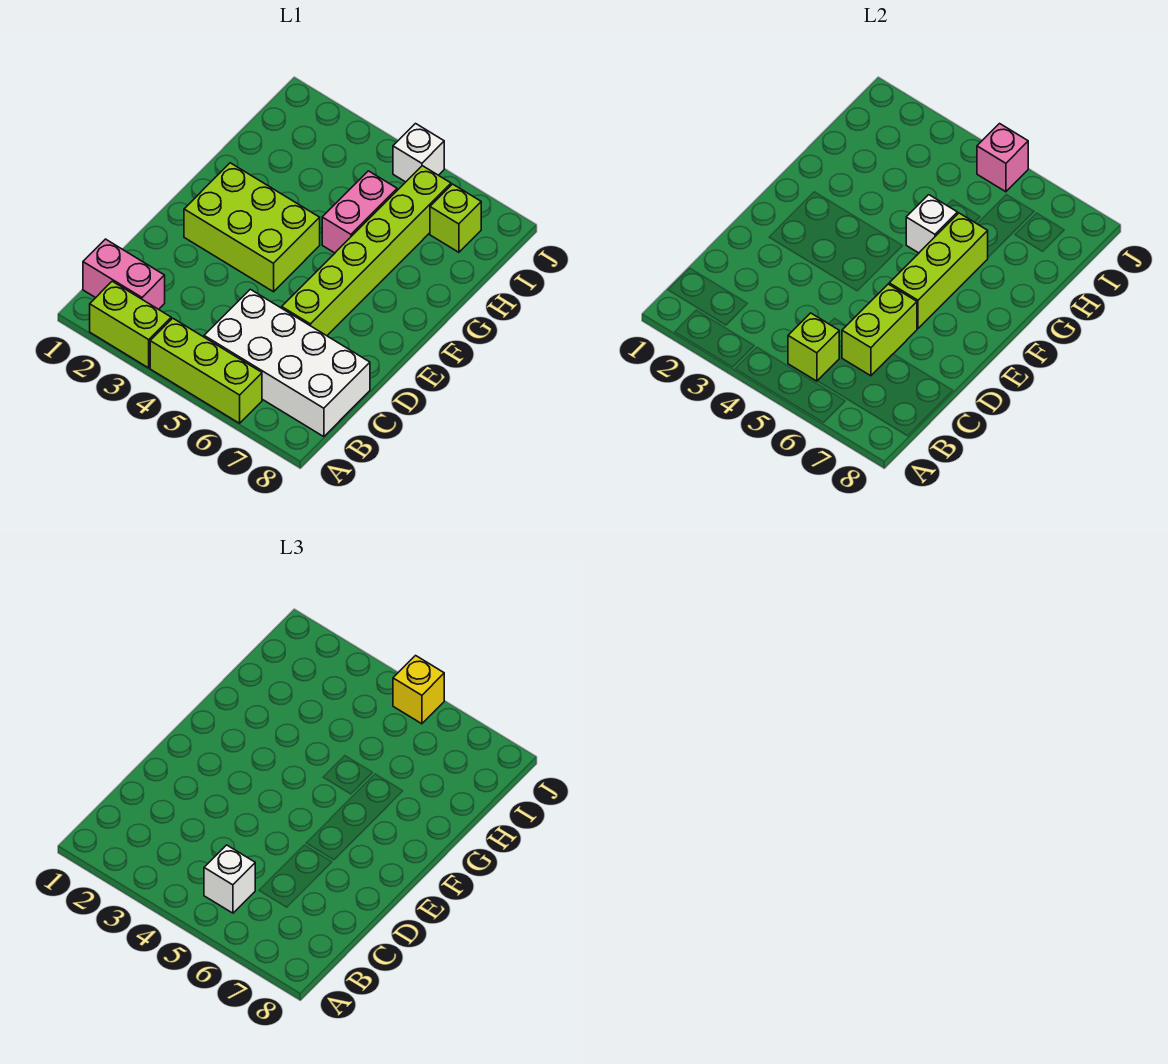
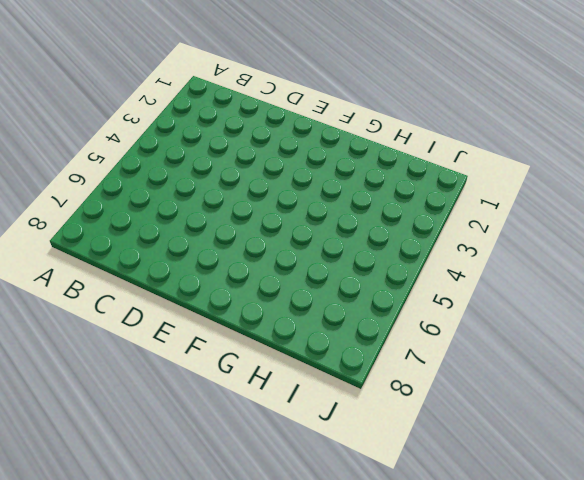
none -> lime 1x2 brick [90,281,171,368]
none -> lime 1x3 brick [150,318,262,423]
none -> pink 1x2 brick [83,239,165,309]

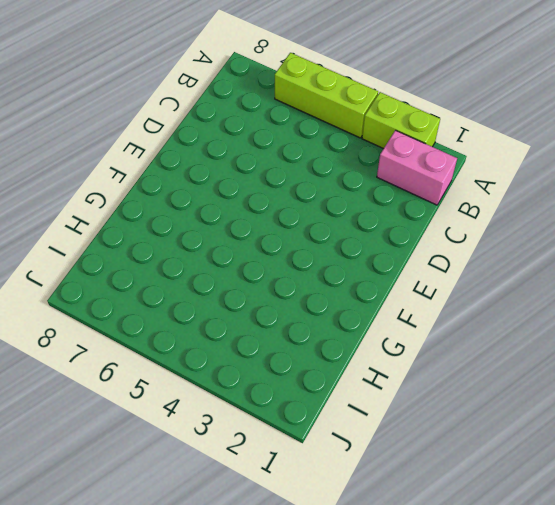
none -> white 2x4 brick [204,289,370,437]
none -> lime 1x6 brick [282,166,451,336]
none -> lime 2x3 brick [184,163,320,292]

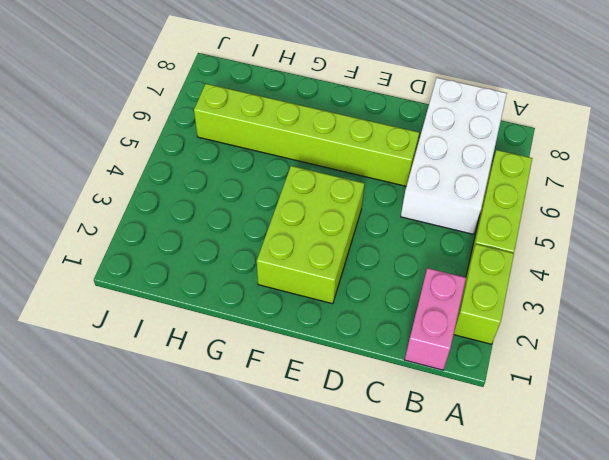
none -> pink 1x2 brick [322,171,397,253]
none -> lime 1x1 brick [430,184,481,252]
none -> white 1x1 brick [393,124,444,182]

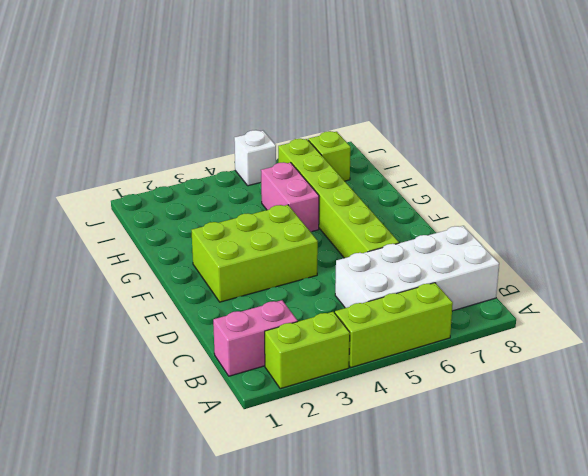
none -> lime 1x1 brick [788,313,839,381]
none -> lime 1x2 brick [842,284,917,376]
none -> lime 1x3 brick [889,213,988,329]

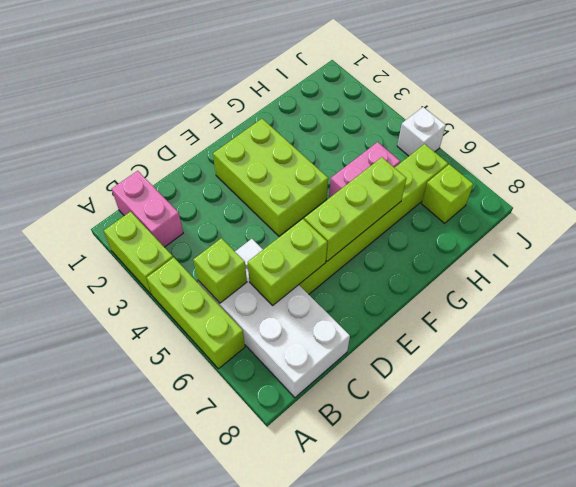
none -> white 1x1 brick [906,195,958,253]
none -> pink 1x1 brick [977,124,1028,192]
none -> white 1x1 brick [204,845,255,913]

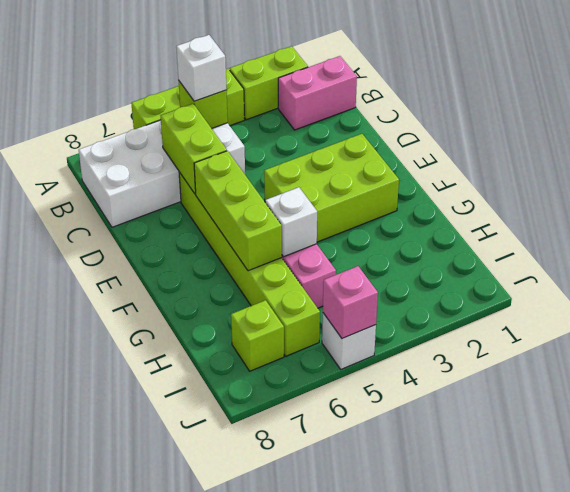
none -> yellow 1x1 brick [393,656,444,724]

